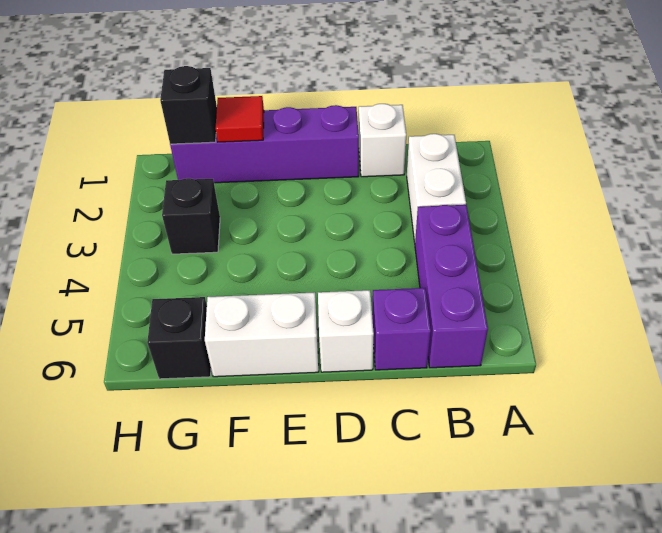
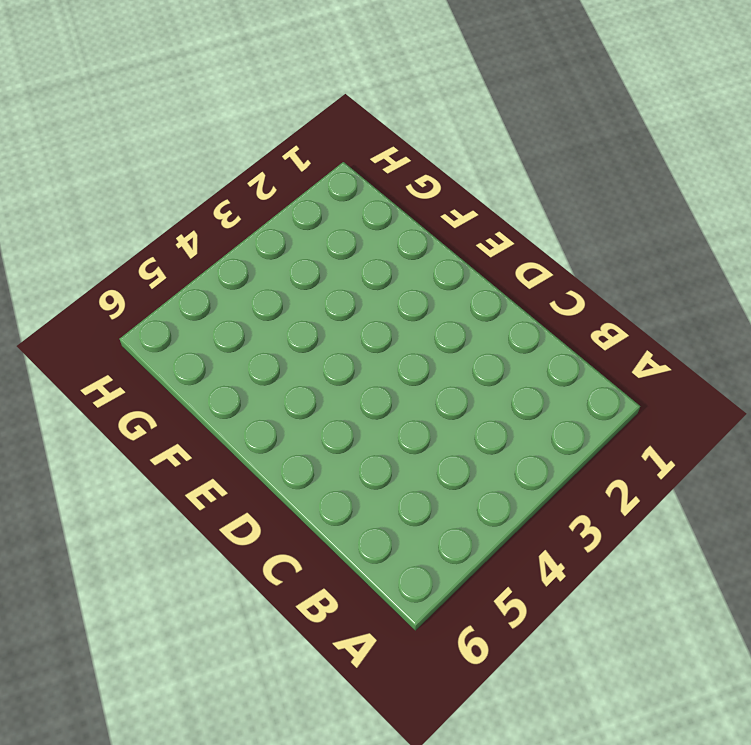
none -> white 1x2 brick [407,134,466,242]
none -> purple 1x3 brick [415,205,488,368]

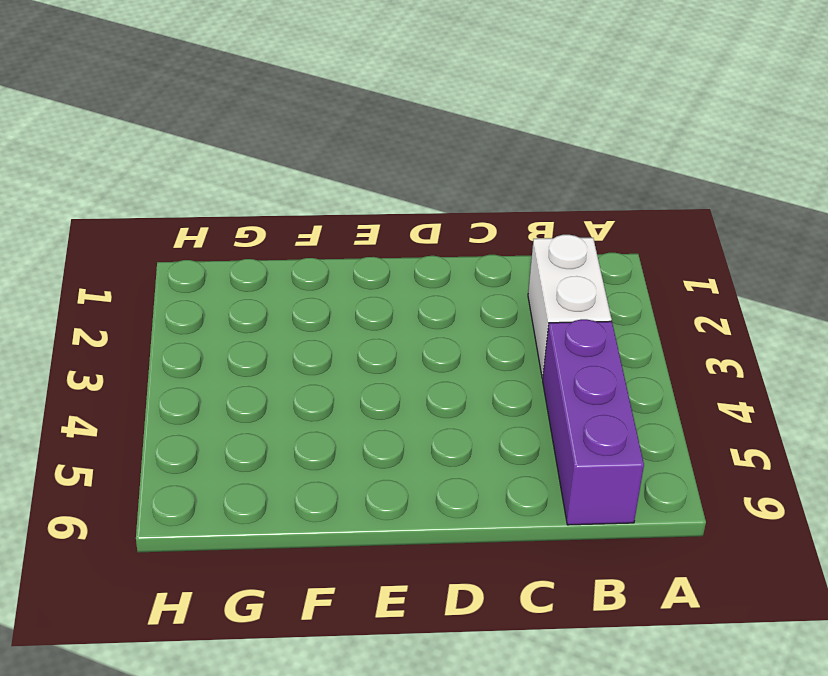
none -> white 1x1 brick [359,104,406,177]
none -> purple 1x1 brick [372,288,431,370]

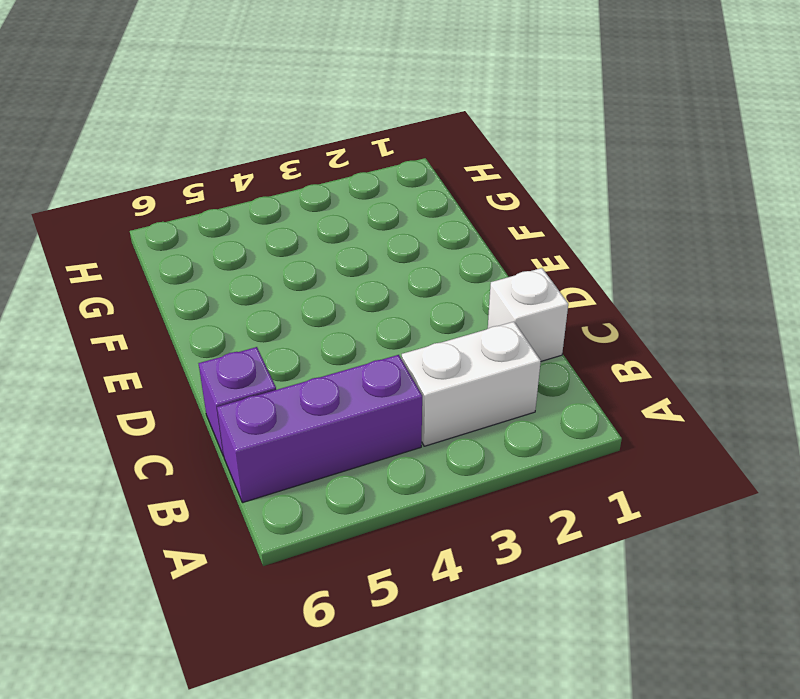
none -> purple 1x4 brick [170,105,359,183]
none -> white 1x1 brick [318,290,374,372]

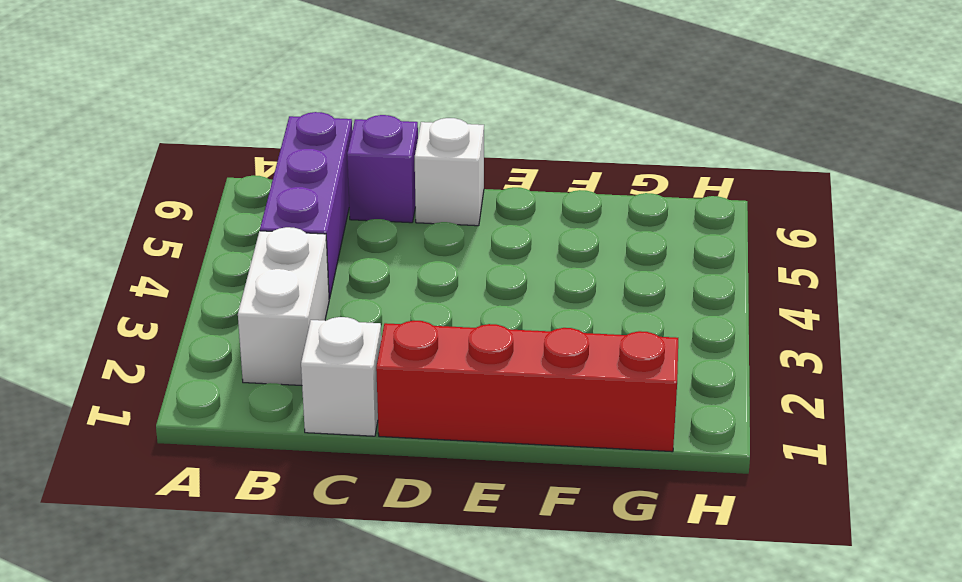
red 1x4 brick [376,321,678,452] -> purple 1x4 brick [170,105,359,183]
none -> white 1x2 brick [205,292,319,377]
none -> black 1x1 brick [162,178,220,254]

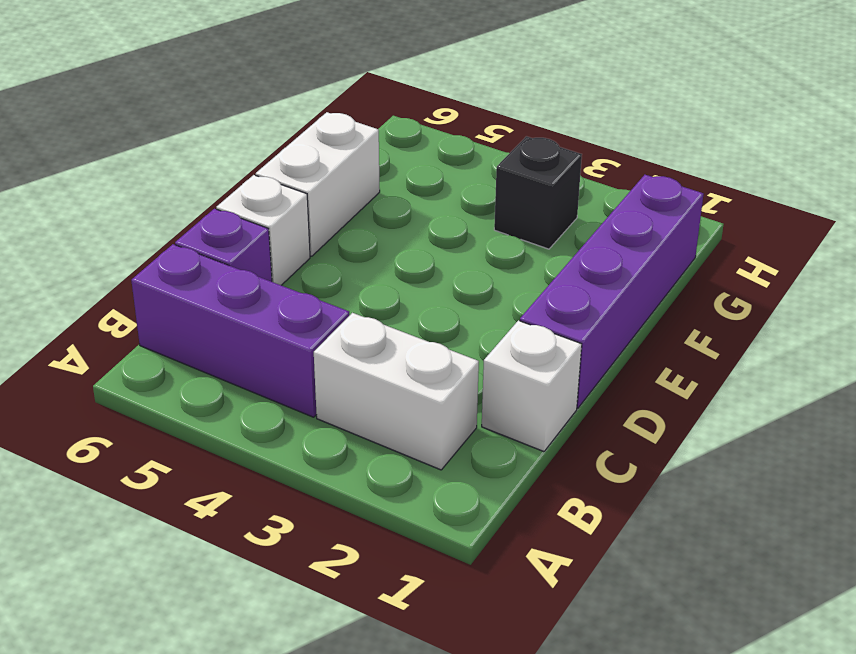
none -> black 1x1 brick [147,297,211,379]
none -> red 1x1 tile [216,96,264,142]

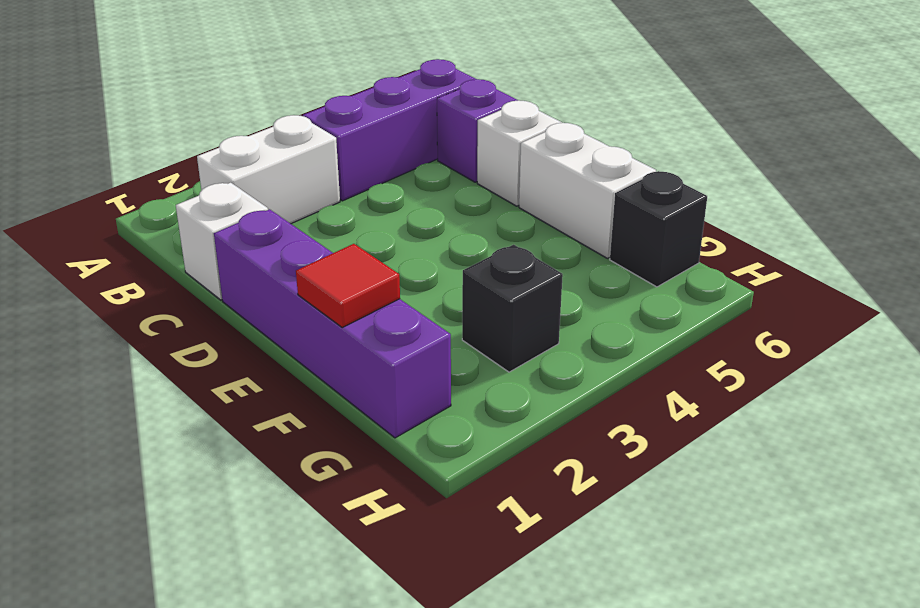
none -> black 1x1 brick [160,66,217,144]

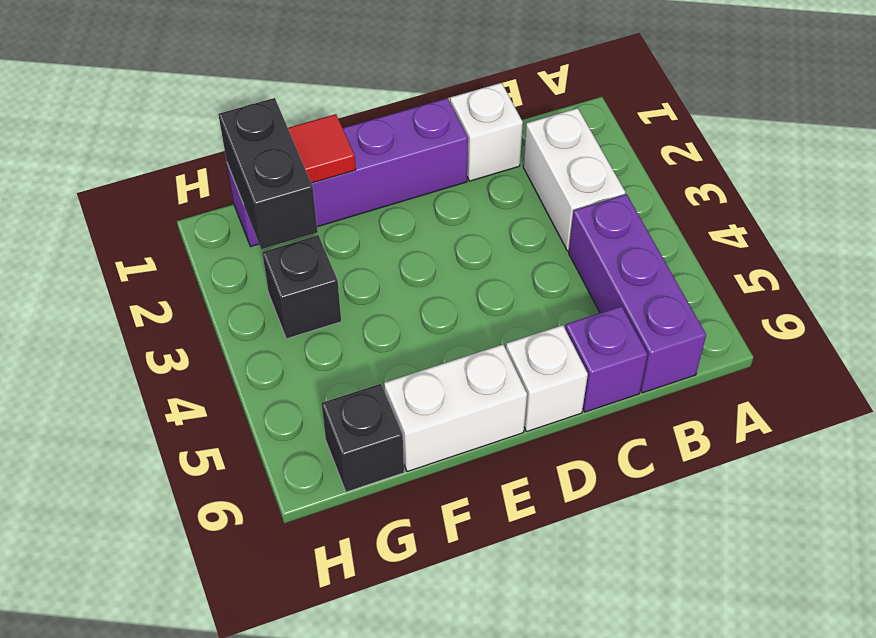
black 1x2 brick [218,98,318,249] -> black 1x1 brick [160,66,217,144]

